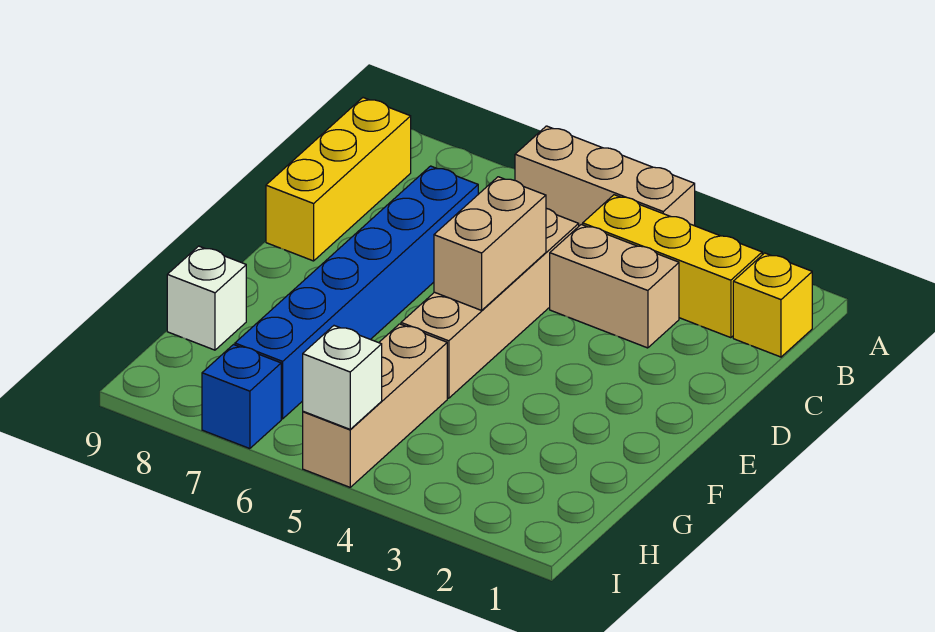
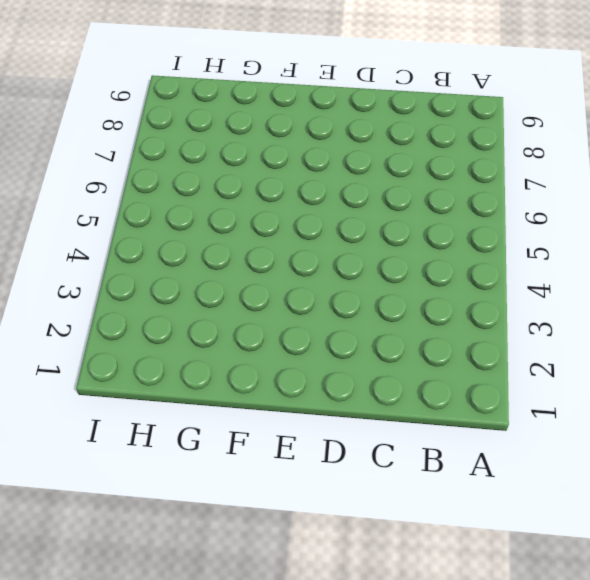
none -> tan 1x3 brick [515,126,695,226]
none -> yellow 1x1 brick [733,253,812,357]
none -> yellow 1x3 brick [583,195,762,338]

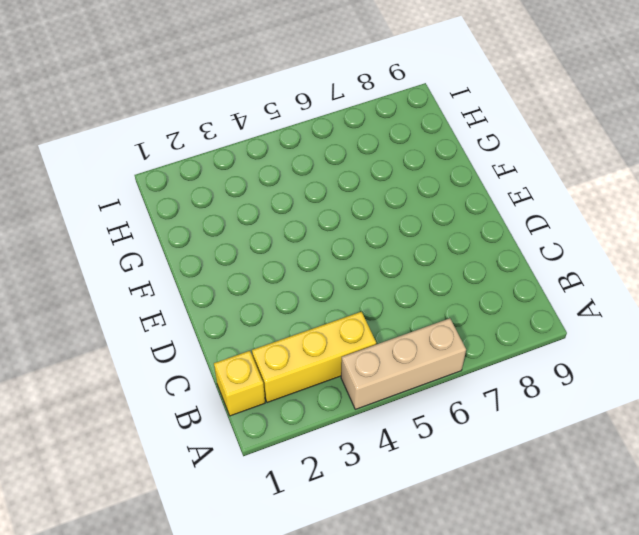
none -> yellow 1x3 brick [266,98,411,261]
none -> tan 1x2 brick [550,224,679,348]
none -> tan 1x4 brick [401,208,579,398]

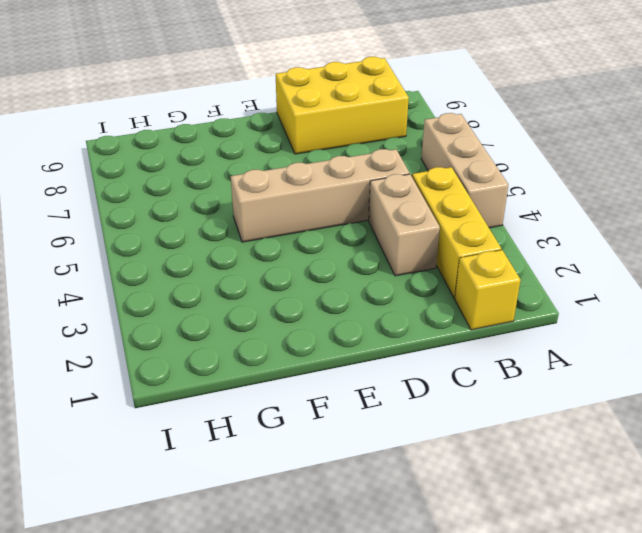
yellow 2x3 brick [276,57,409,154] -> yellow 1x3 brick [266,98,411,261]
none -> blue 1x6 brick [235,166,478,419]
none -> tan 1x3 brick [303,324,447,487]
none -> white 1x1 brick [167,246,246,350]

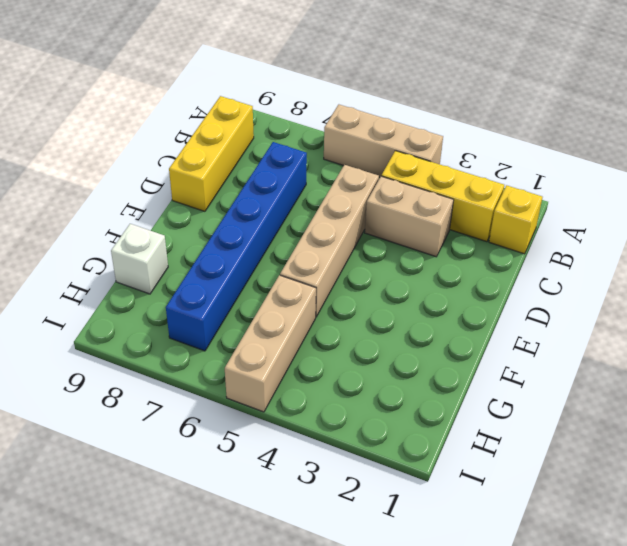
none -> blue 1x1 brick [202,345,281,449]
none -> tan 1x2 brick [434,177,546,310]
none -> white 1x1 brick [303,326,382,429]

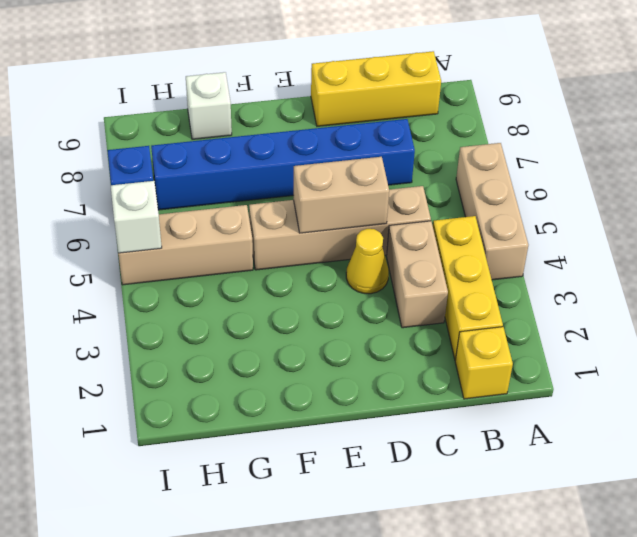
yellow 1x1 cone [346,229,389,294] -> none

